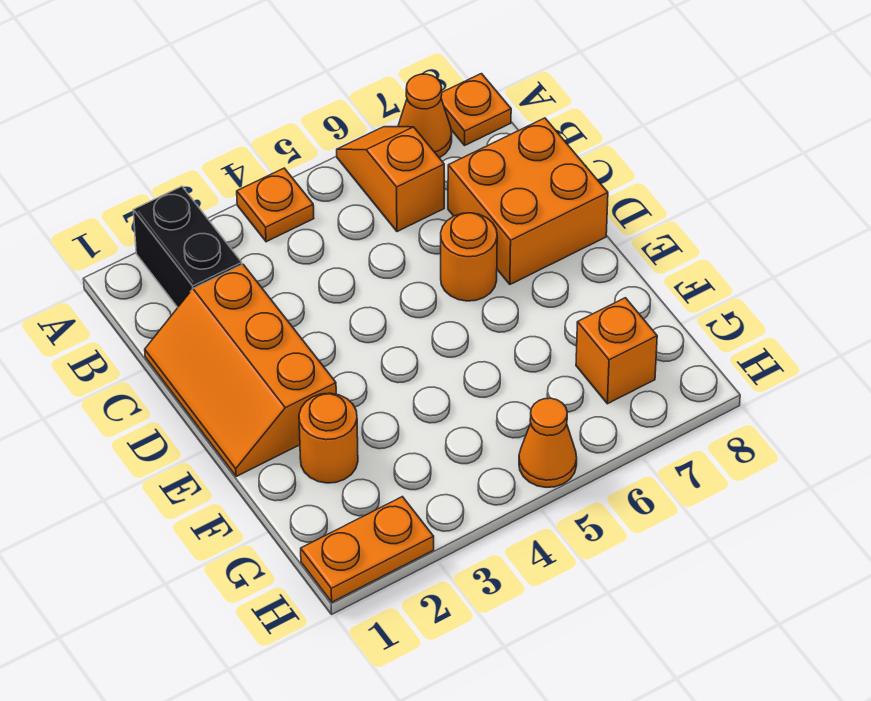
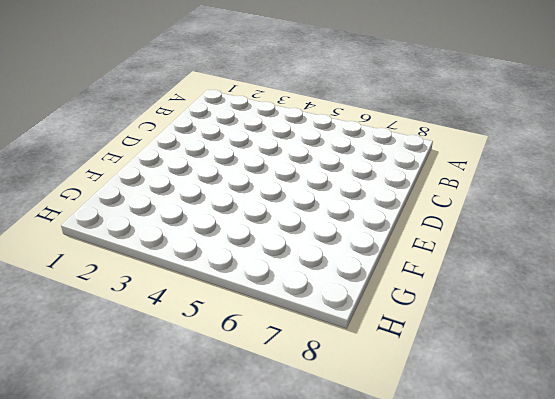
none -> black 1x2 brick [133,186,242,307]
none -> orange 1x1 plate [237,168,314,242]
none -> orange 1x2 slope [337,127,444,232]

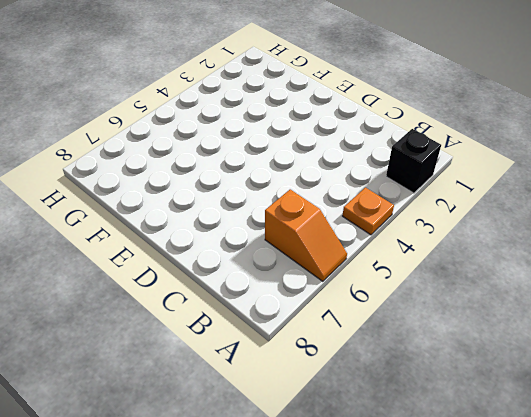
black 1x1 brick [386,129,441,193] -> black 1x2 brick [133,186,242,307]
none -> orange 1x1 cone [398,74,452,158]
none -> orange 1x1 plate [441,74,511,145]
none -> orange 2x3 slope [145,265,336,477]

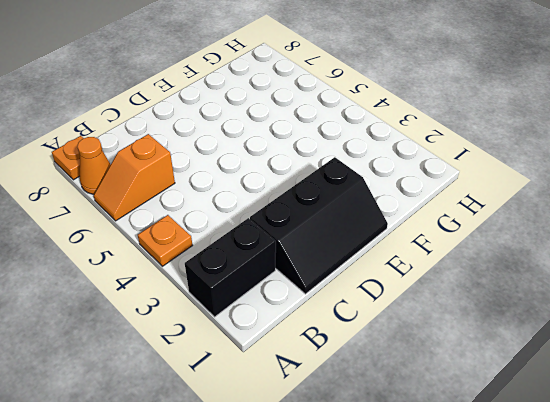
black 2x3 slope [250,157,388,294] -> orange 2x3 slope [145,265,336,477]
none -> orange 2x2 brick [448,118,608,284]
none -> orange 1x1 round brick [441,213,497,301]
none -> orange 1x1 round brick [299,393,358,483]

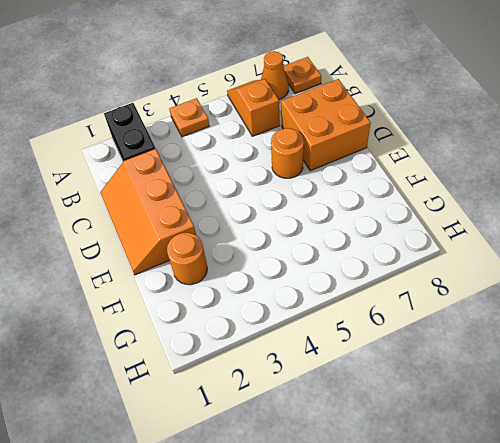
none -> orange 1x1 brick [576,298,657,404]
none -> orange 1x2 plate [301,497,434,602]
none -> orange 1x1 cone [519,398,577,487]

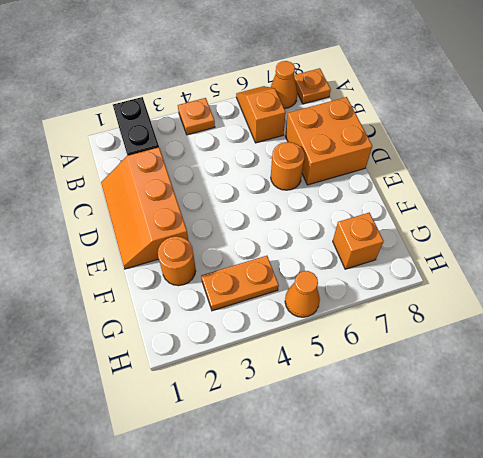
orange 1x2 plate [201,256,279,311] -> orange 1x2 plate moved to [301,497,434,602]

